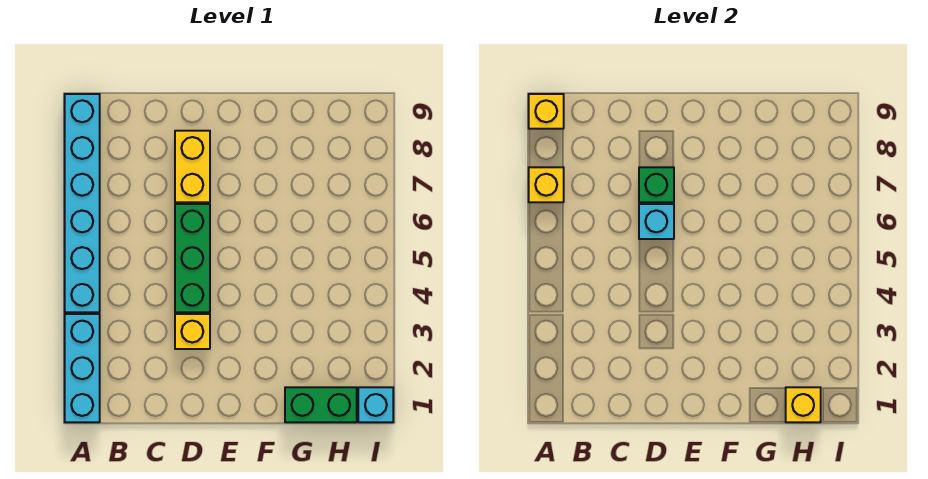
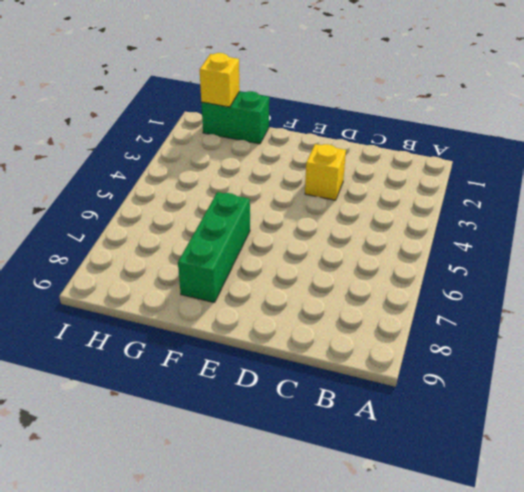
green 1x3 brick [178,192,250,303] -> green 1x3 brick moved to [175,204,210,312]
none -> cyan 1x3 brick [65,314,100,422]
none -> cyan 1x6 brick [65,94,100,312]
none -> yellow 1x2 brick [175,131,210,202]

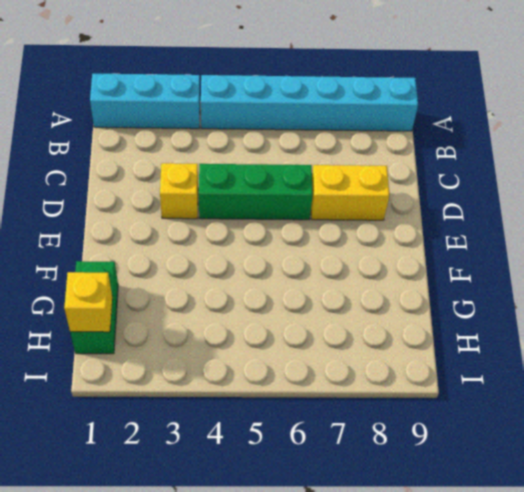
none -> cyan 1x1 brick [358,387,393,422]
none -> yellow 1x1 brick [529,167,564,202]
none -> yellow 1x1 brick [529,94,564,129]

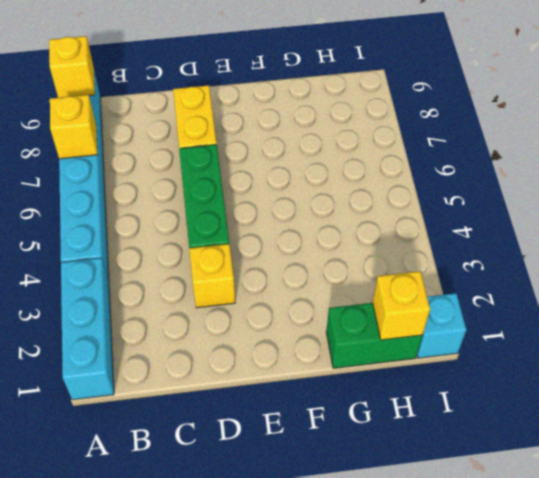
none -> cyan 1x1 brick [639,204,674,239]
none -> green 1x1 brick [639,167,674,202]

